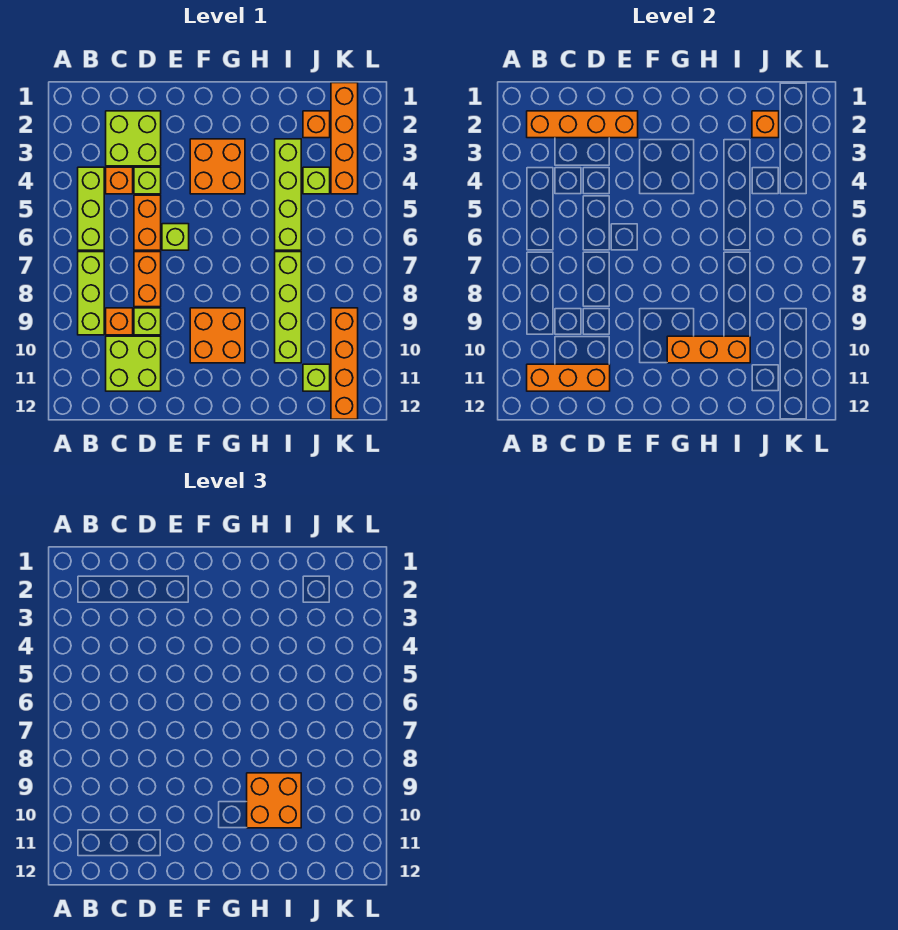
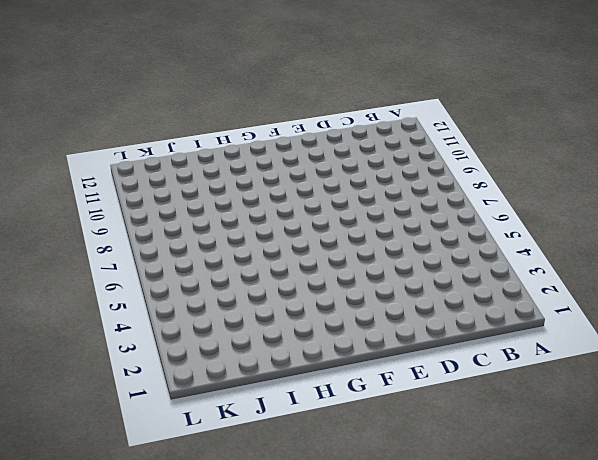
none -> lime 1x3 brick [78,167,104,250]
none -> lime 1x3 brick [78,252,104,335]
none -> lime 2x2 brick [106,111,161,166]

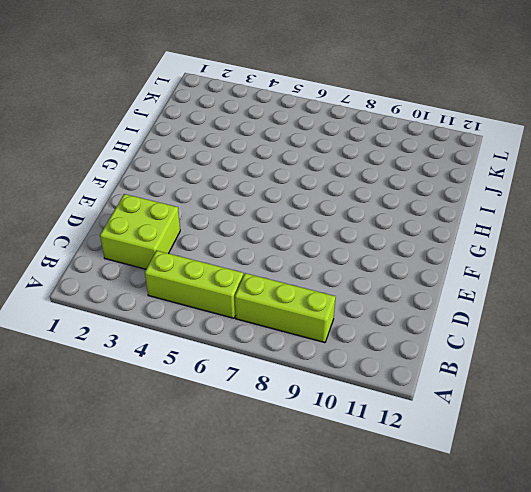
none -> orange 1x1 brick [106,167,133,194]
none -> orange 1x1 brick [106,308,133,335]
none -> lime 2x2 brick [106,336,161,391]

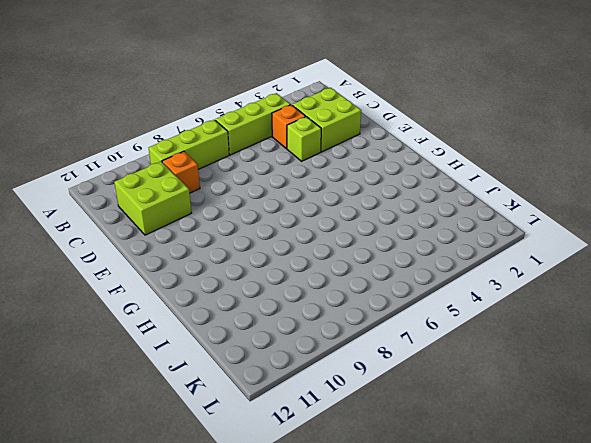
none -> orange 1x2 brick [134,195,161,250]
none -> orange 1x2 brick [134,252,161,307]
none -> lime 1x1 brick [134,308,161,335]

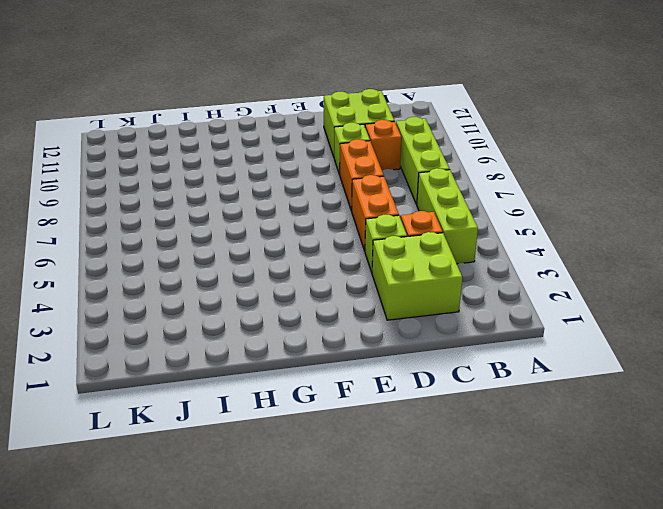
none -> lime 1x1 brick [162,224,189,250]
none -> orange 2x2 brick [190,139,245,194]
none -> orange 2x2 brick [190,308,245,363]

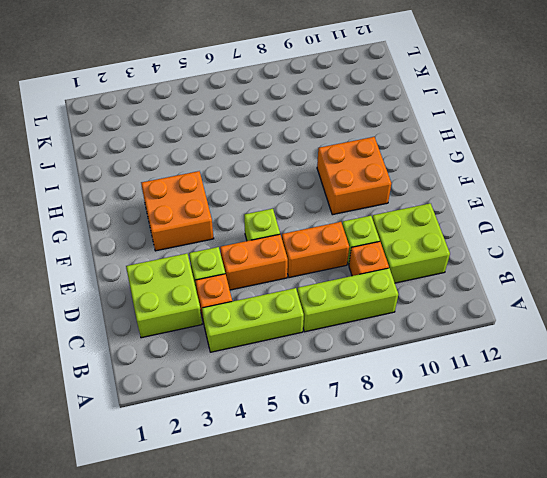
none -> lime 1x4 brick [275,139,301,250]
none -> lime 1x4 brick [275,252,301,363]
none -> orange 1x1 brick [303,111,330,138]

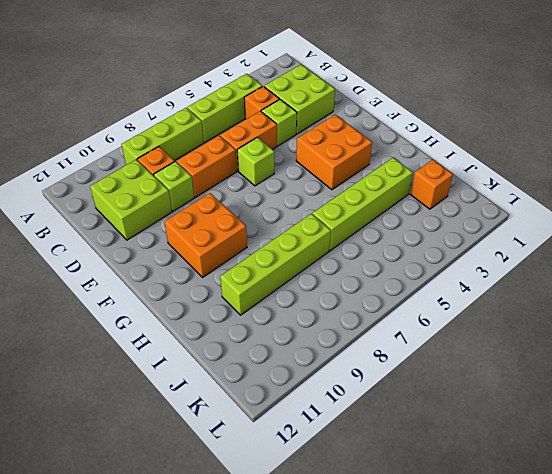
none -> lime 1x1 brick [303,167,330,194]
none -> lime 1x1 brick [303,364,330,391]
none -> orange 1x4 brick [331,83,358,194]

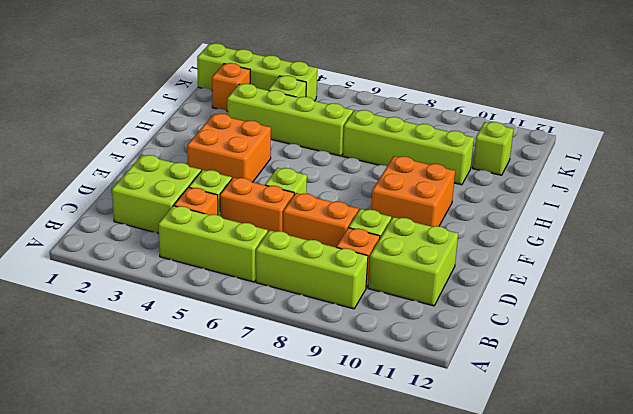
lime 1x4 brick [197,43,317,101] -> orange 1x4 brick [331,83,358,194]
none -> orange 1x4 brick [331,308,358,419]
none -> orange 1x4 brick [527,111,638,138]
none -> orange 1x3 brick [527,364,610,391]

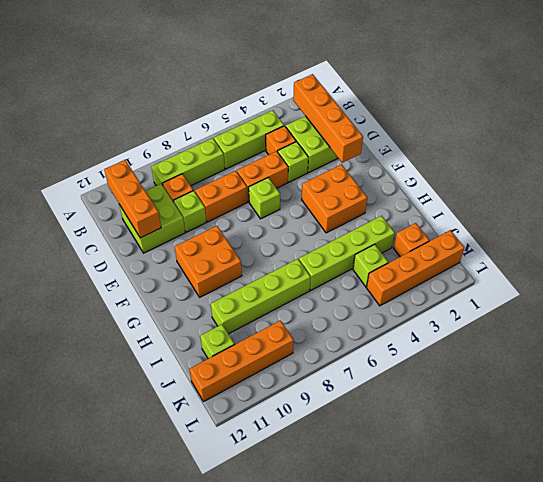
none -> orange 1x3 brick [667,336,750,363]
none -> orange 1x1 brick [752,111,779,138]
none -> orange 2x2 brick [247,773,301,828]

